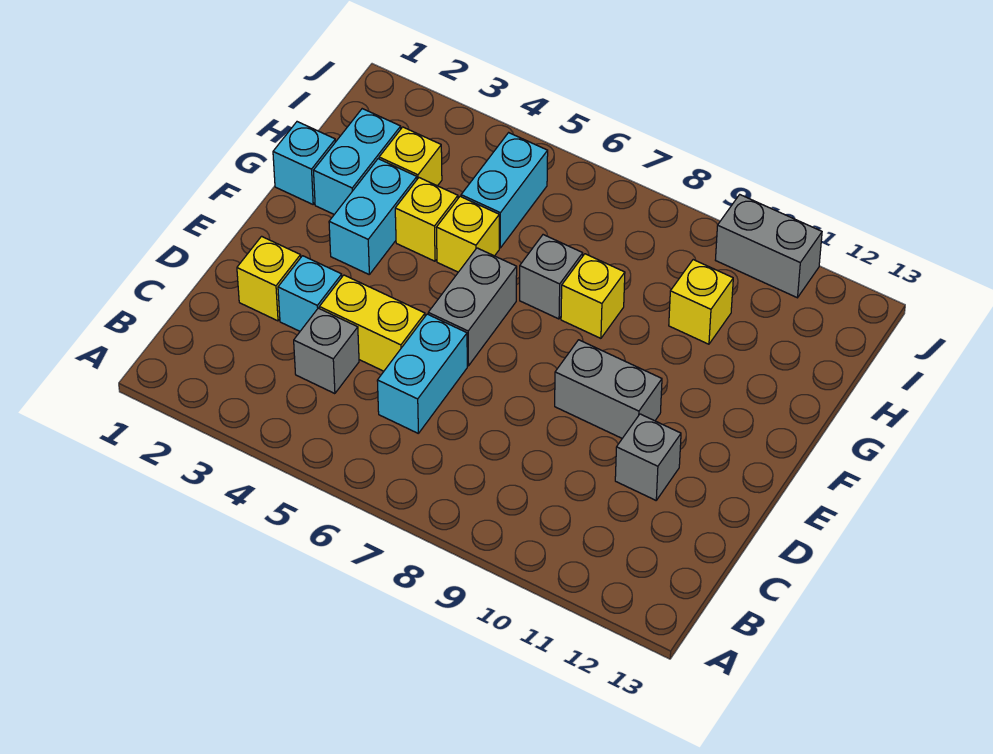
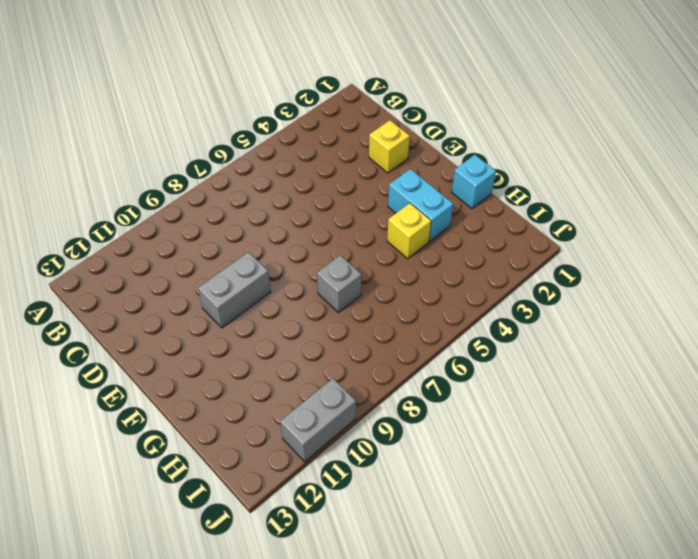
none -> grey 1x1 brick [294,308,359,394]
none -> cyan 1x2 brick [377,314,467,433]
none -> cyan 1x1 brick [278,256,342,331]

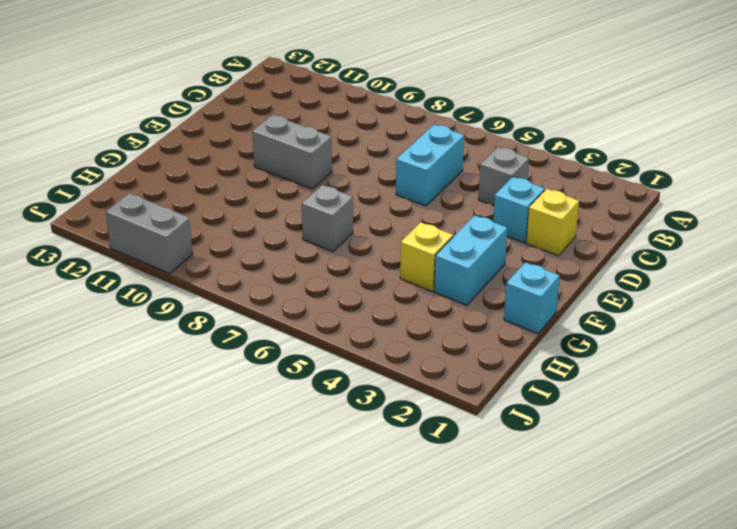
none -> yellow 1x2 brick [319,275,425,371]
none -> grey 1x1 brick [615,414,681,500]
none -> grey 1x2 brick [428,248,517,366]

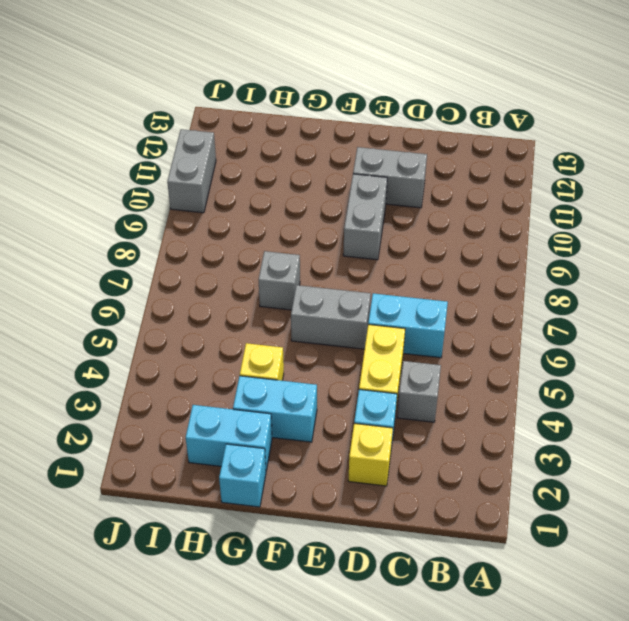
grey 1x2 brick [353,147,427,208] -> grey 1x1 brick [615,414,681,500]
none -> yellow 1x1 brick [436,196,499,272]
none -> yellow 1x1 brick [561,254,625,338]
none -> yellow 1x1 brick [379,127,442,186]

